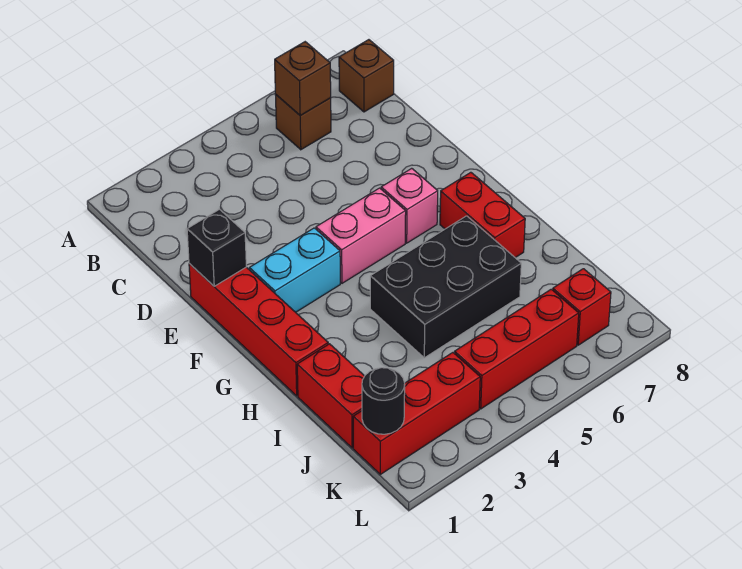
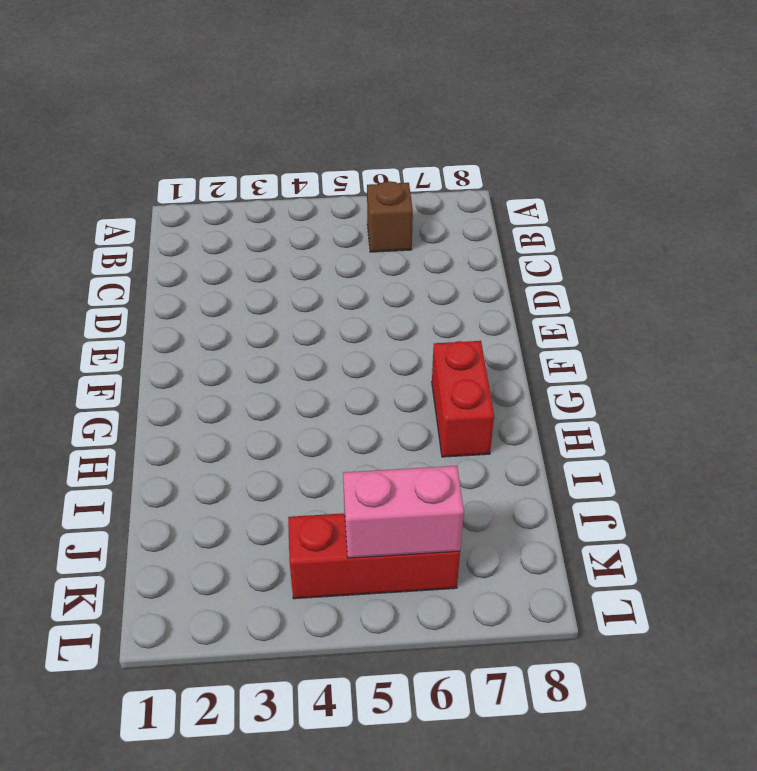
pink 1x2 brick [343,466,464,558] -> pink 1x2 brick moved to [316,188,406,283]
none -> brown 1x1 brick [339,40,394,112]
none -> red 1x4 brick [189,264,328,396]
none -> cyan 1x2 brick [249,228,340,312]

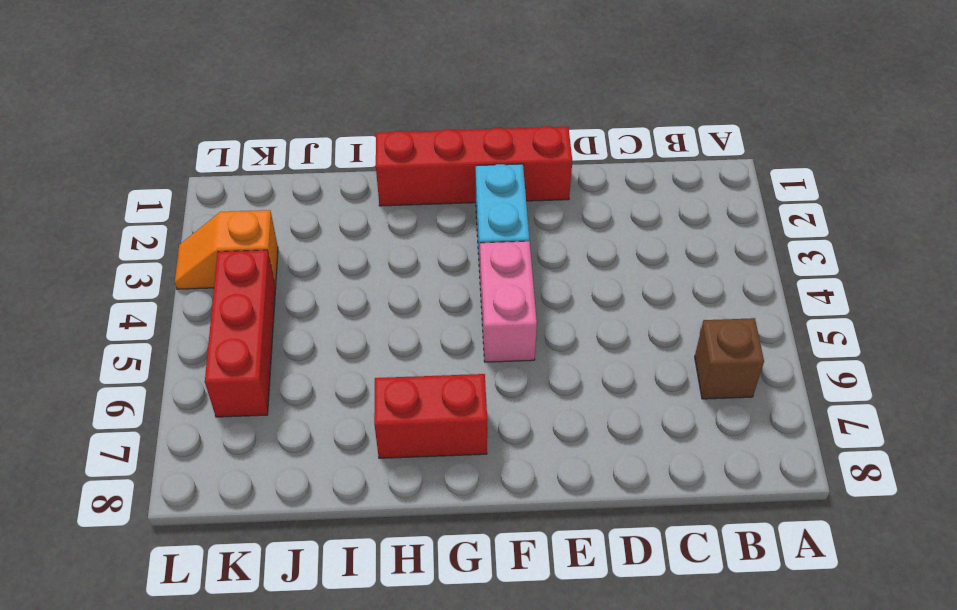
orange 1x2 slope [175,210,278,289] -> red 1x3 brick [353,353,480,474]
none -> brown 1x1 brick [339,40,394,112]
none -> pink 1x1 brick [381,168,438,243]
none -> black 2x3 brick [370,216,521,358]

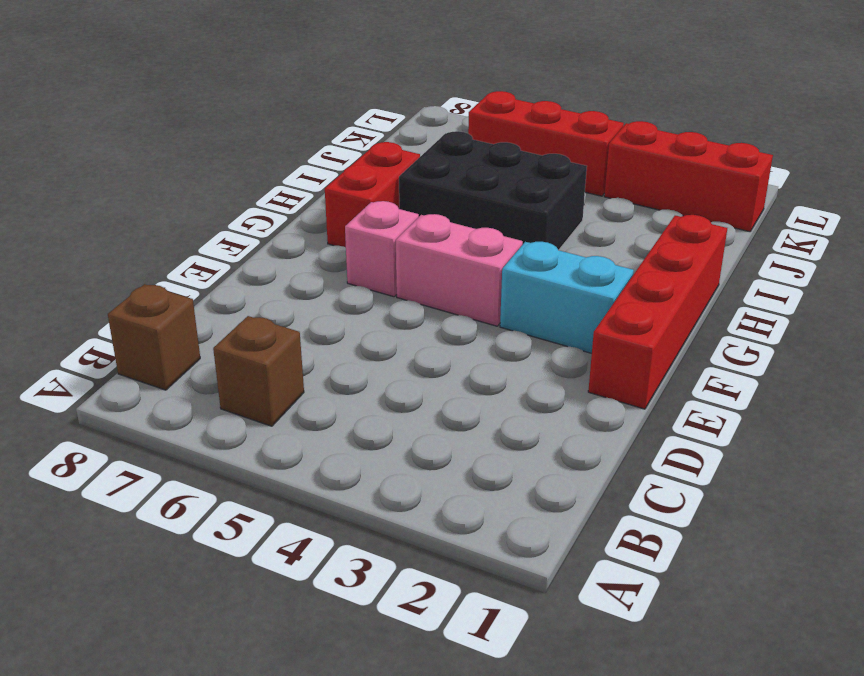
none -> red 1x2 brick [297,344,364,448]
none -> red 1x1 brick [553,269,611,345]
none -> brown 1x1 brick [275,42,331,115]

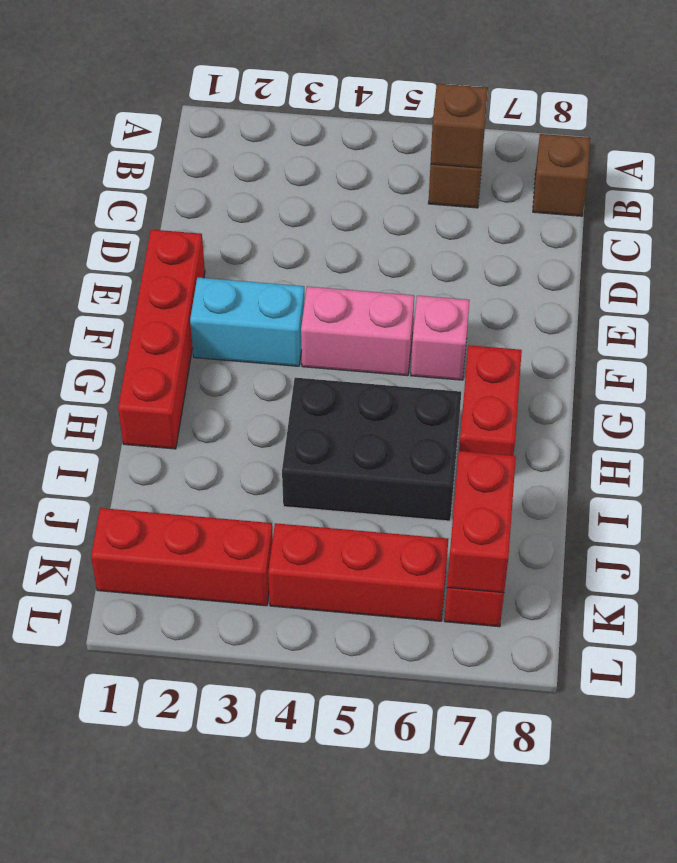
red 1x2 brick [447,451,516,593] -> red 1x2 brick moved to [297,344,364,448]
none -> black 1x1 brick [187,209,246,286]
none -> black 1x1 round brick [362,368,405,434]

